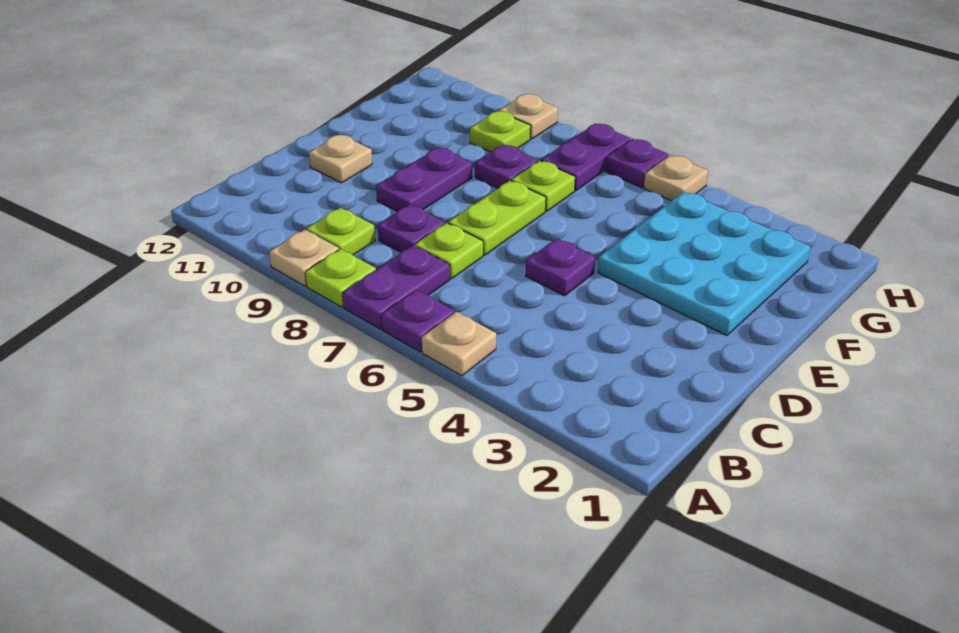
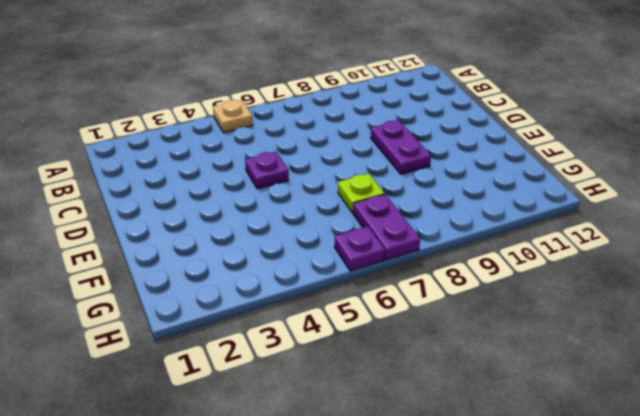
none -> purple 1x1 plate [381,290,455,352]
none -> purple 1x2 plate [343,246,450,329]
none -> lime 1x1 plate [305,249,376,307]

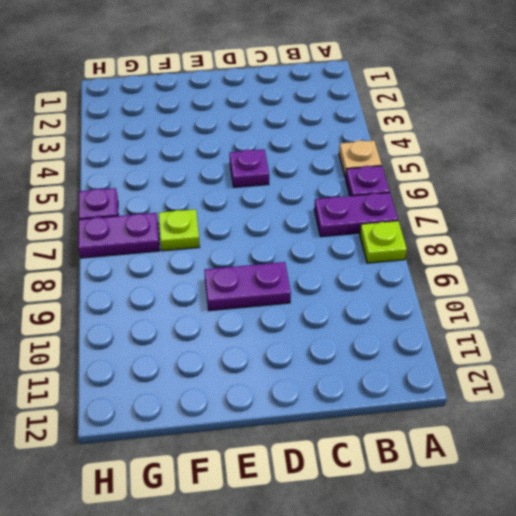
none -> tan 1x1 plate [269,230,339,286]
none -> lime 1x1 plate [307,208,375,255]
none -> lime 1x1 plate [415,223,483,279]

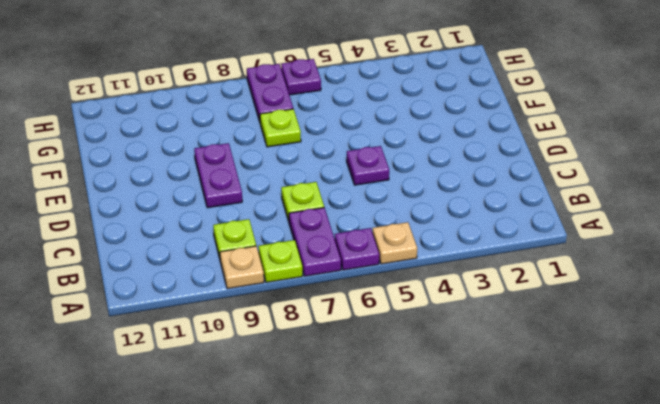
none -> purple 1x1 plate [378,205,445,252]
none -> lime 1x2 plate [448,181,546,255]
none -> tan 1x1 plate [309,134,372,183]

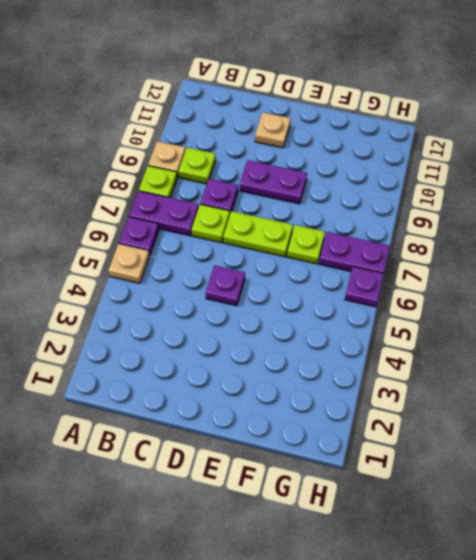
none -> cyan 3x3 plate [598,192,810,336]
none -> purple 1x1 plate [475,144,538,189]
none -> lime 1x1 plate [470,111,531,152]

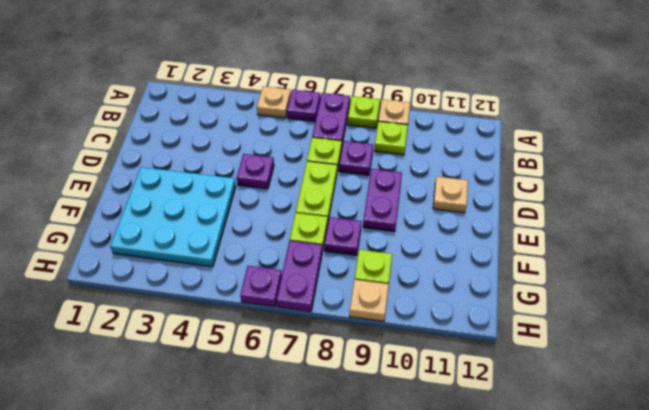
none -> tan 1x1 plate [644,155,708,201]

